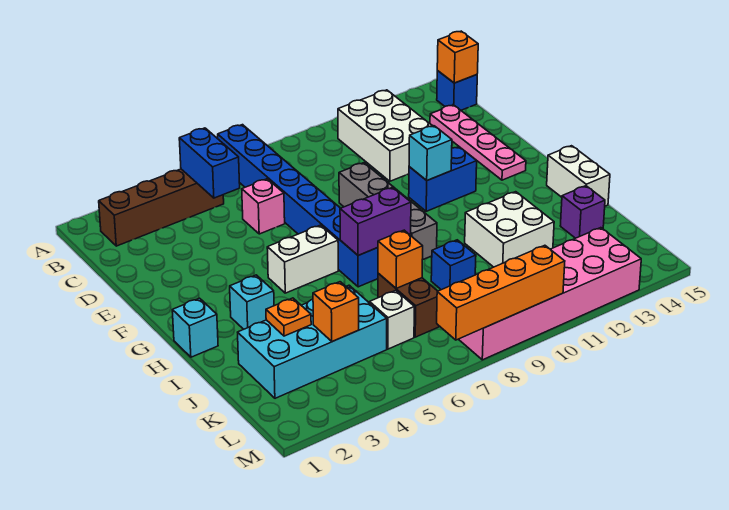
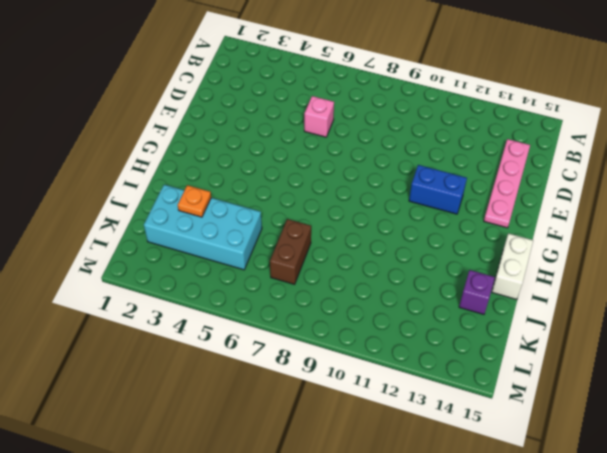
none -> blue 1x8 brick [218,125,378,287]
none -> brown 1x4 brick [99,169,224,246]
none -> white 2x3 brick [338,90,432,181]

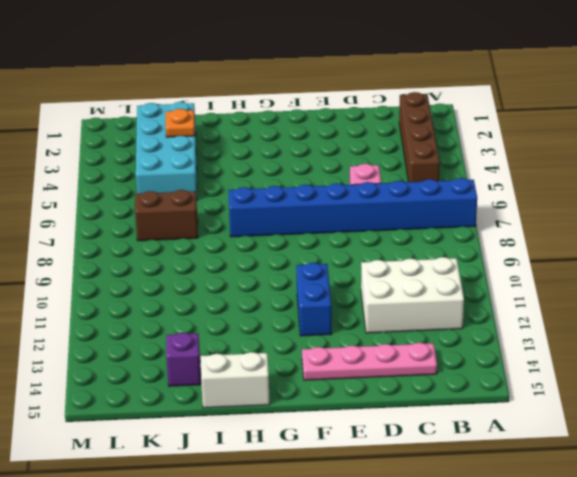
none -> blue 1x1 brick [437,71,477,110]
none -> grey 1x4 brick [339,163,437,260]
none -> white 1x2 brick [267,225,338,293]

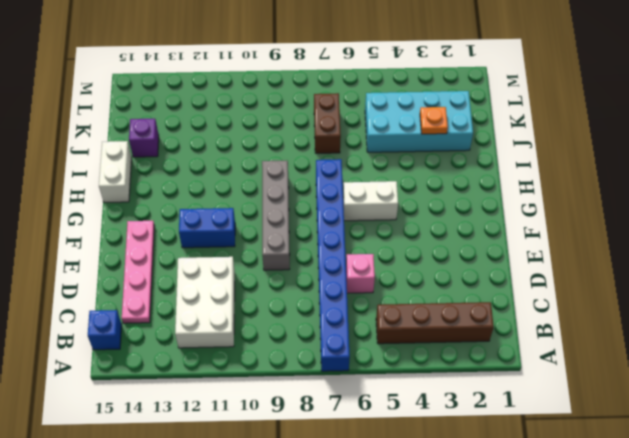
none -> cyan 1x1 brick [172,298,218,357]
none -> cyan 1x1 brick [230,275,274,329]
none -> white 2x2 brick [465,192,554,267]

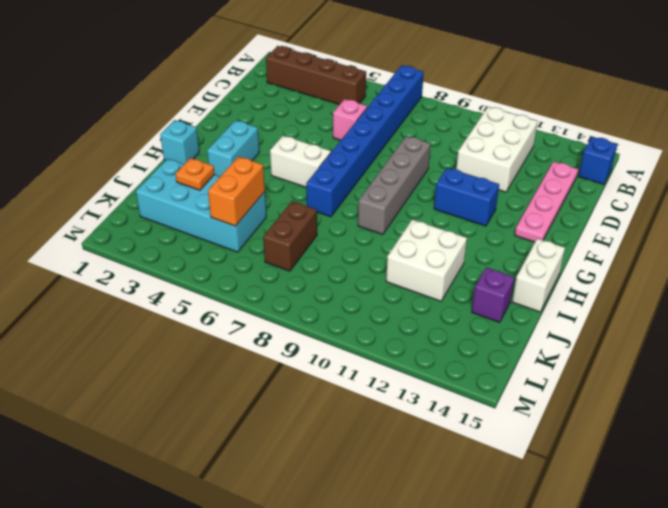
cyan 1x2 brick [207,120,259,176] -> cyan 1x1 brick [230,275,274,329]
orange 1x2 brick [208,156,265,226] -> none
none -> blue 1x1 brick [431,240,476,290]
none -> white 1x1 brick [370,290,414,349]
none -> pink 2x6 brick [459,228,641,360]

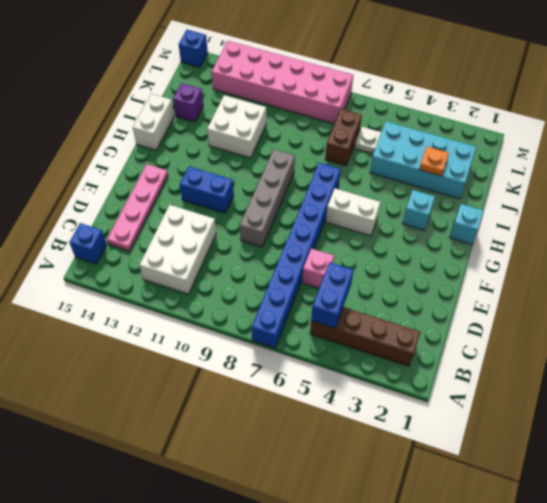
white 1x1 plate [354,127,381,154] -> white 1x1 brick [370,290,414,349]
blue 1x1 brick [179,30,208,67] -> blue 1x1 brick moved to [431,240,476,290]
none -> orange 1x1 brick [437,31,478,83]
none -> cyan 1x1 brick [409,126,452,180]
none -> purple 1x2 brick [340,187,411,255]

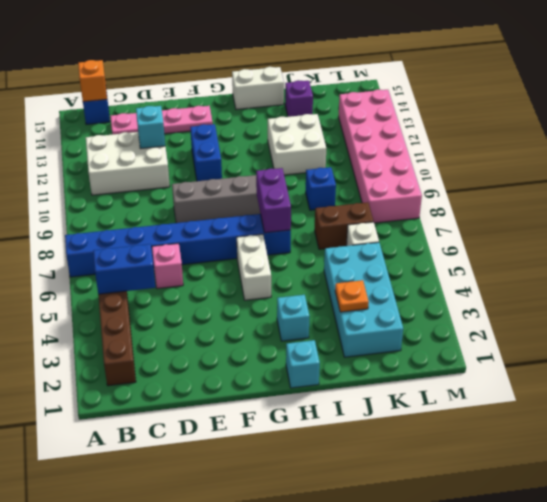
cyan 1x1 brick [136,106,165,149] -> cyan 1x1 brick moved to [409,126,452,180]
none -> orange 1x1 brick [378,230,423,288]
none -> orange 1x1 brick [313,282,359,342]
none -> orange 1x4 brick [437,245,565,340]

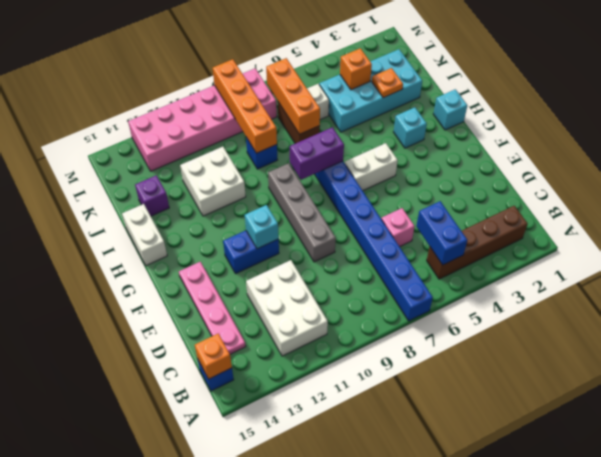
orange 1x3 brick [266,58,320,134] -> orange 1x1 brick [378,230,423,288]
orange 1x4 brick [213,59,277,153] -> orange 1x4 brick turned to [437,245,565,340]

